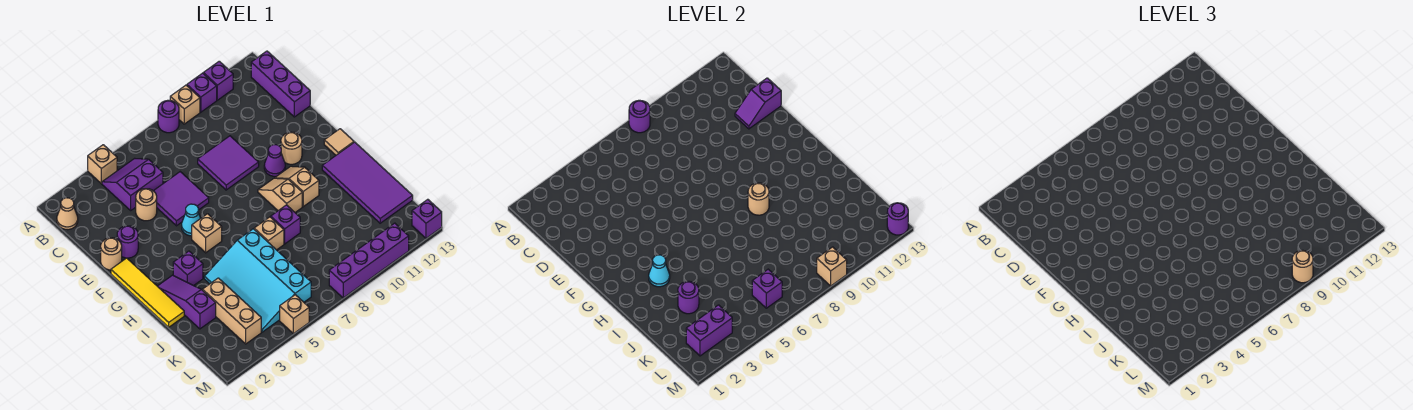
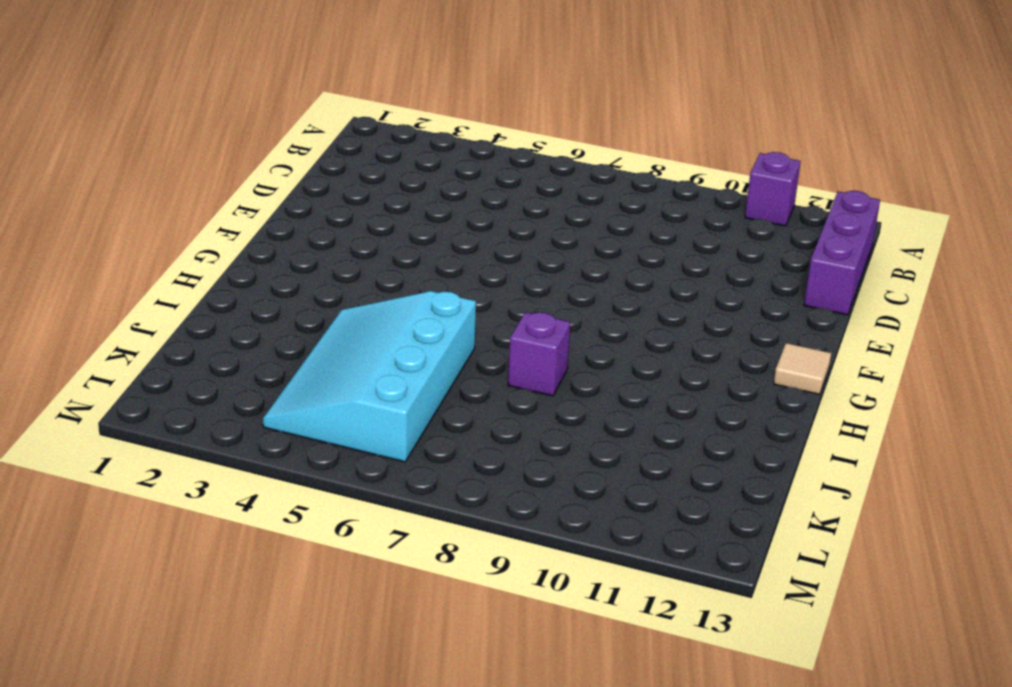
none -> tan 1x1 brick [88,145,117,184]
none -> purple 1x1 round brick [158,100,179,133]
none -> tan 1x1 brick [170,85,200,124]
none -> purple 1x1 brick [187,73,217,112]

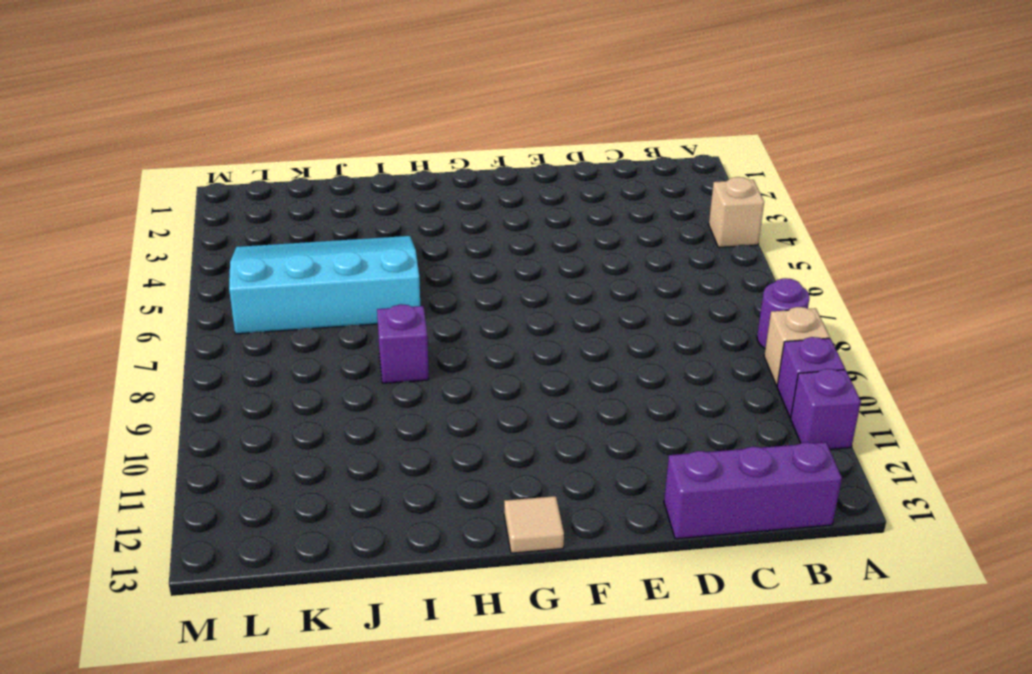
none -> tan 1x1 cone [57,198,78,230]
none -> purple 2x2 slope [102,158,163,210]
none -> tan 1x1 round brick [136,189,157,221]
none -> purple 2x2 tile [154,172,209,226]

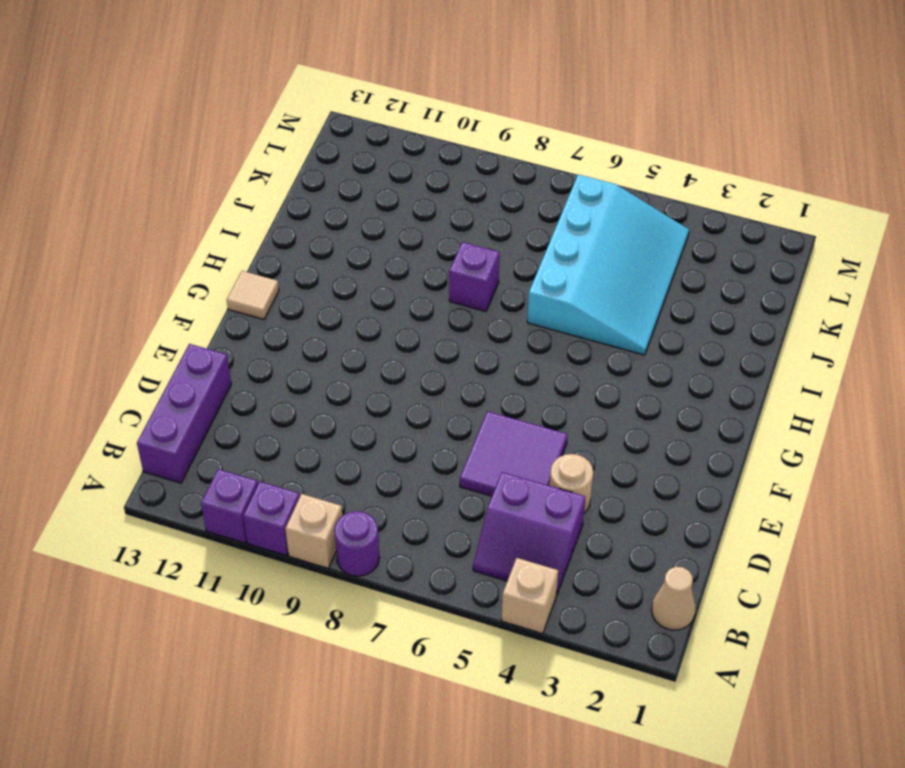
none -> purple 2x2 tile [198,136,259,190]
none -> tan 1x1 round brick [101,238,122,270]
none -> purple 1x1 round brick [117,226,138,258]
none -> yellow 1x4 tile [111,258,184,327]

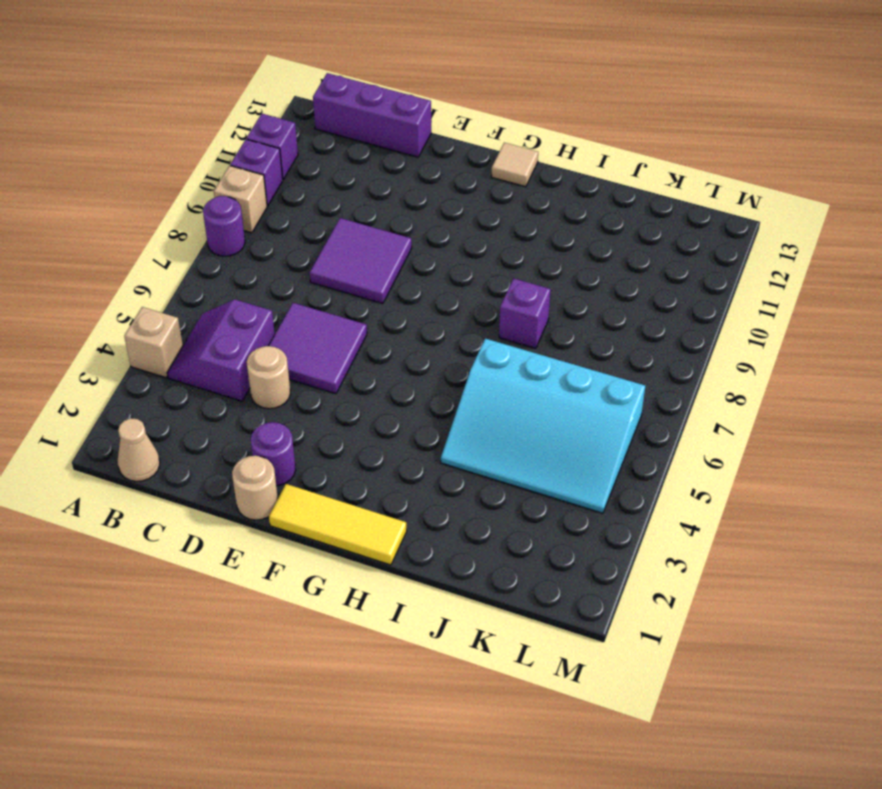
yellow 1x3 tile [269,484,407,565] -> yellow 1x4 tile [111,258,184,327]
none -> cyan 1x1 cone [182,204,201,236]
none -> purple 1x1 cone [264,145,285,176]
none -> tan 1x1 round brick [281,132,302,164]
none -> tan 1x1 brick [192,214,222,253]

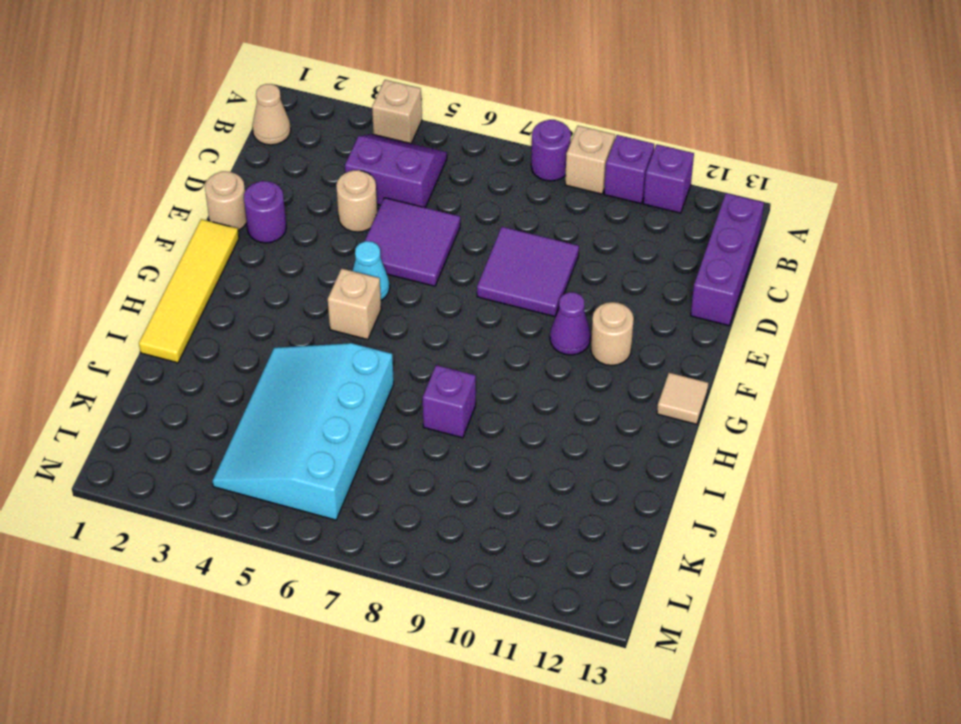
none -> tan 1x2 slope [258,178,302,212]
none -> tan 1x2 slope [275,166,319,207]
none -> purple 1x3 slope [158,275,216,329]
none -> purple 1x1 brick [173,251,203,286]

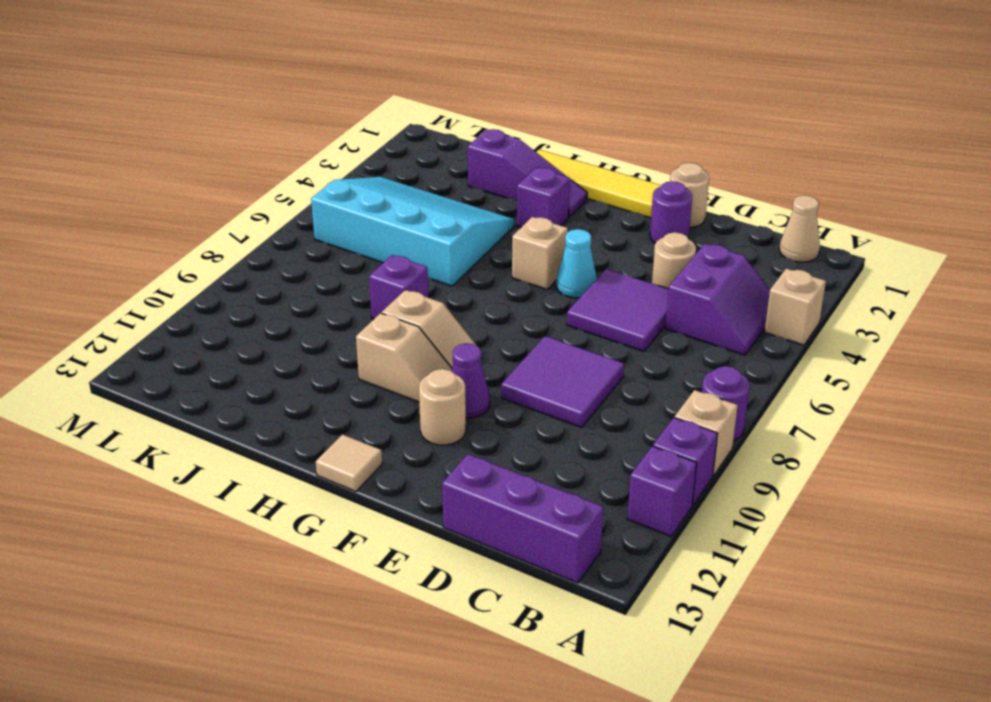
none -> purple 2x4 tile [322,142,413,223]
none -> tan 1x1 brick [254,217,284,250]
none -> tan 1x3 brick [203,278,261,344]
none -> tan 1x1 brick [280,295,309,334]

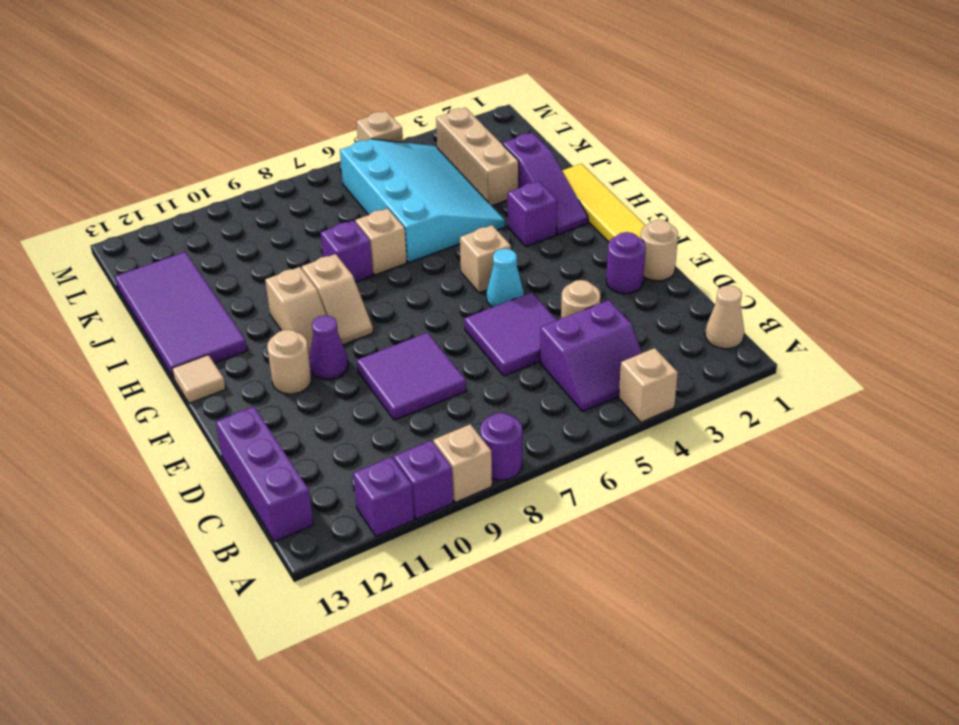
none -> purple 1x4 brick [329,223,409,298]
none -> purple 1x1 brick [412,199,442,238]
none -> purple 1x1 round brick [629,100,650,133]
none -> purple 1x2 slope [735,78,781,129]

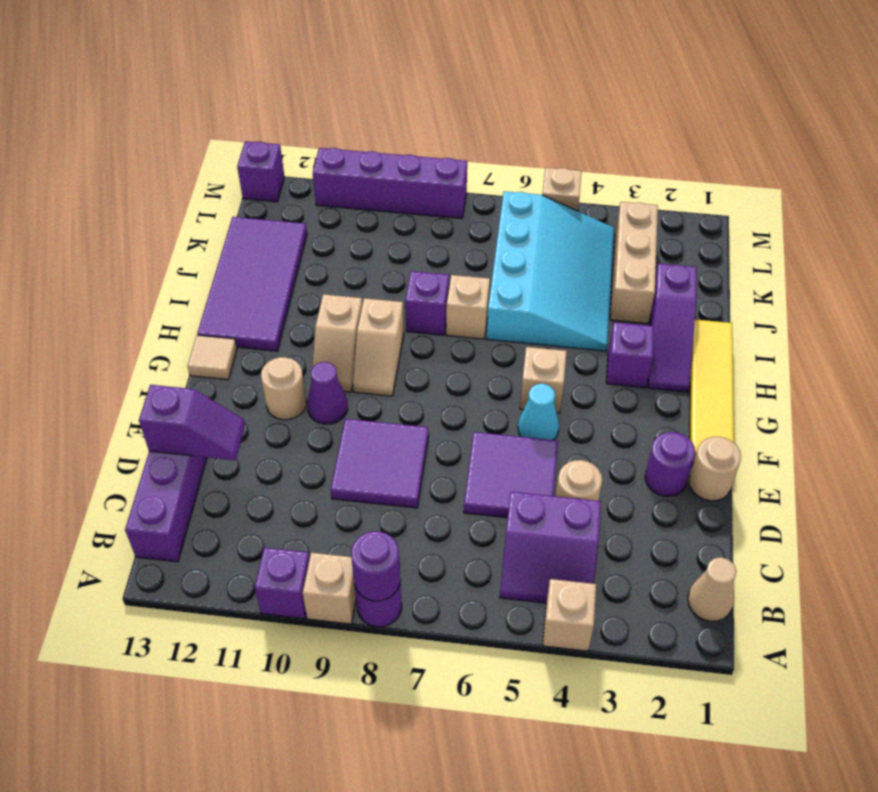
none -> purple 1x1 brick [203,61,233,100]
none -> cyan 1x1 cone [649,255,670,287]
none -> tan 1x1 round brick [748,183,769,215]
none -> purple 1x1 round brick [678,281,699,314]

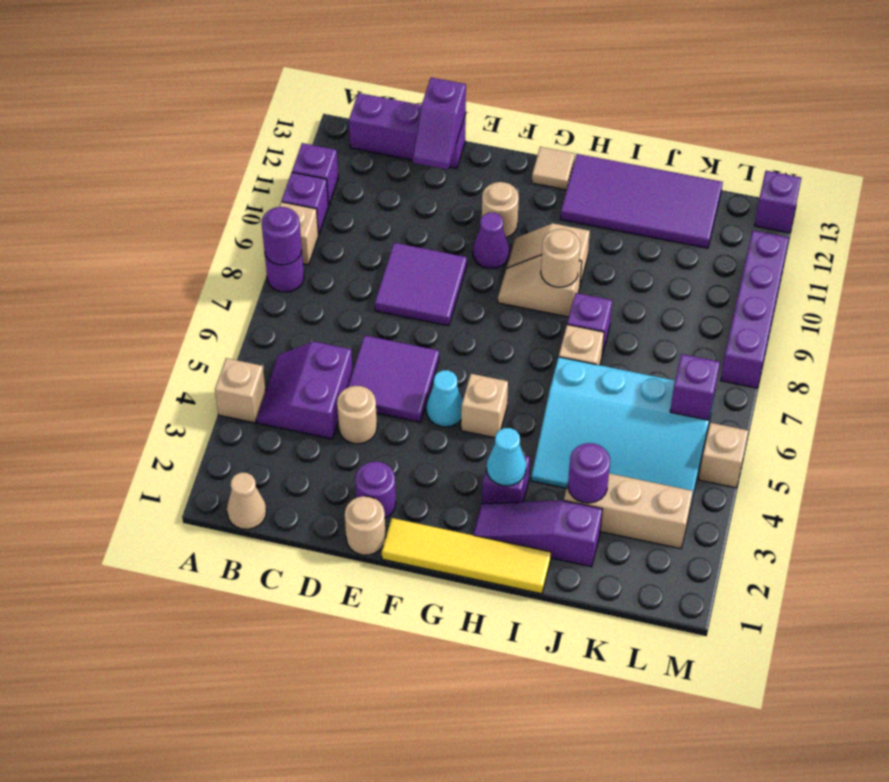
none -> purple 1x2 brick [686,305,732,356]
none -> tan 1x1 brick [817,247,847,286]
none -> purple 1x1 round brick [887,203,908,235]
none -> tan 1x1 round brick [1292,250,1313,283]

